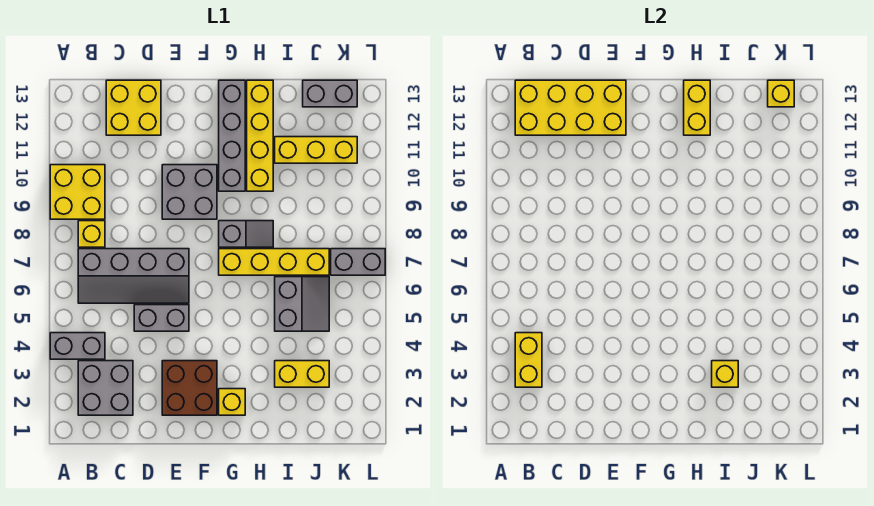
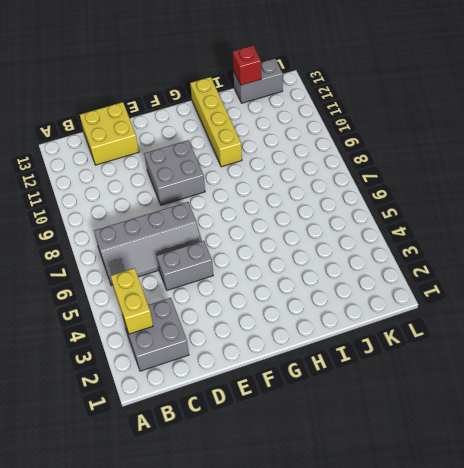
red 1x1 brick [233,46,261,85] -> none
none -> grey 1x2 brick [50,333,105,359]
none -> yellow 2x2 brick [50,165,105,219]
none -> yellow 1x1 brick [78,221,105,247]

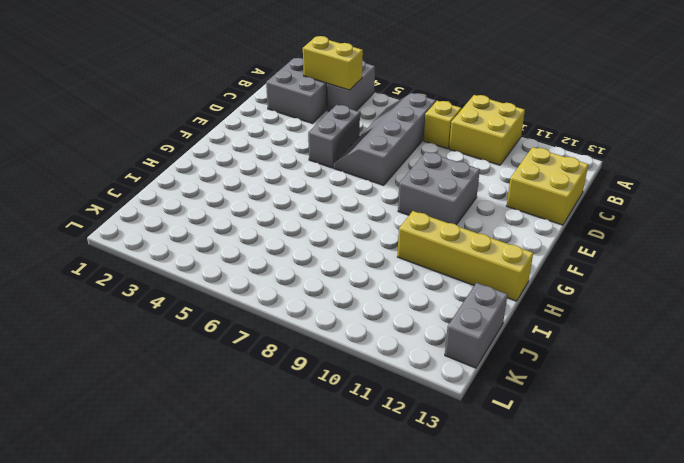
none -> brown 2x2 brick [162,361,217,415]
none -> yellow 1x1 brick [219,389,245,415]
none -> yellow 1x4 brick [219,249,329,275]

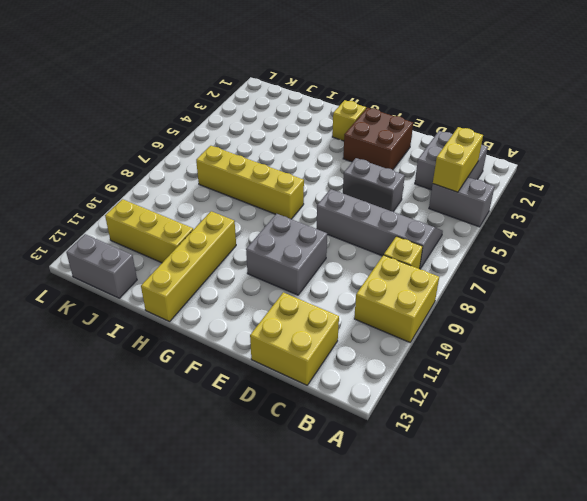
none -> grey 1x2 slope [219,221,273,247]
none -> grey 1x4 brick [219,80,245,191]
none -> yellow 1x2 brick [275,361,329,387]

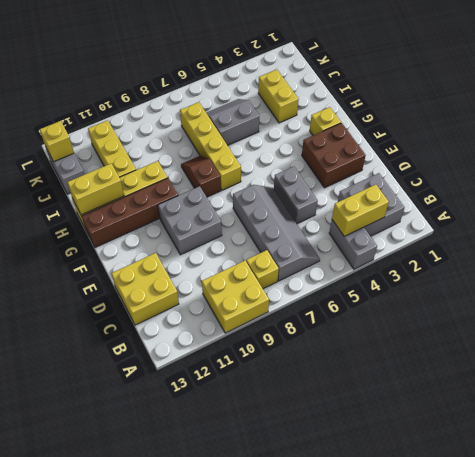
brown 1x2 slope [181,156,221,197] -> grey 1x2 slope [219,221,273,247]
brown 1x4 brick [82,178,178,247] -> grey 1x4 brick [219,80,245,191]
none -> grey 1x2 brick [331,249,385,275]
none -> yellow 2x4 brick [515,80,626,135]
none -> yellow 1x1 brick [712,361,738,387]

